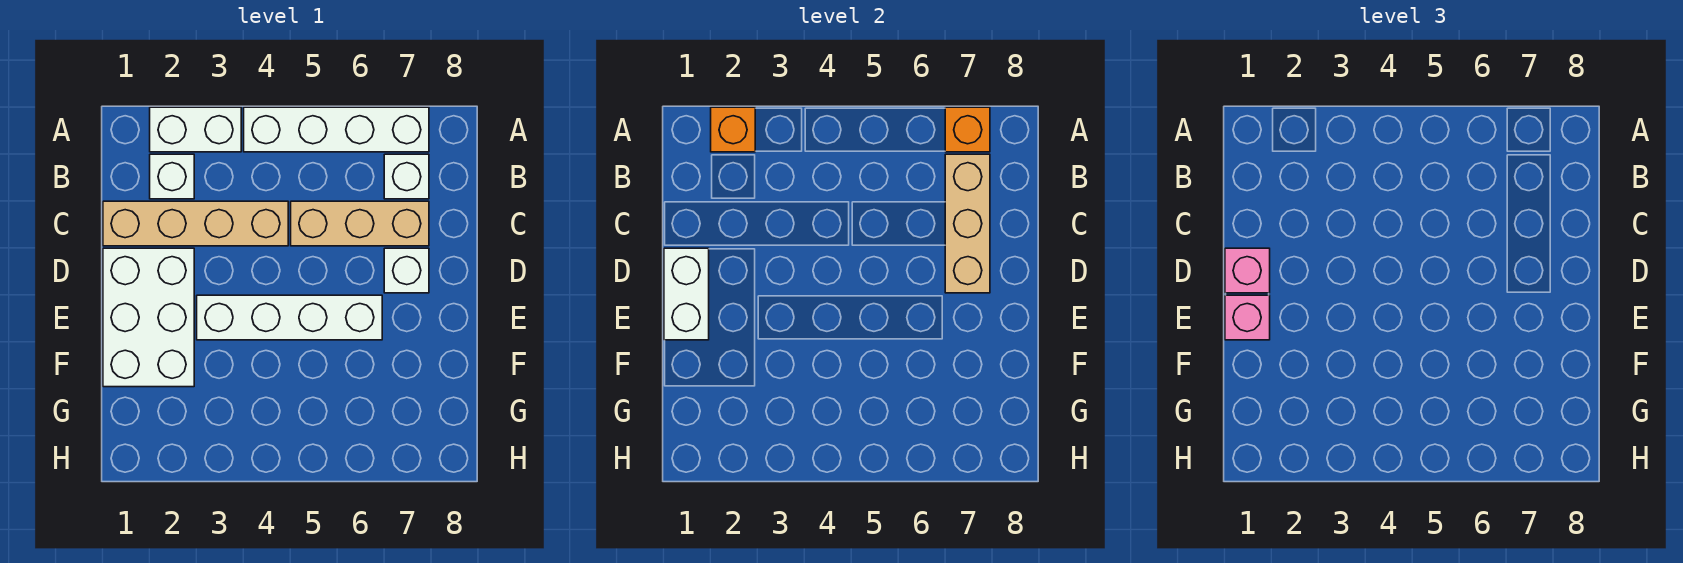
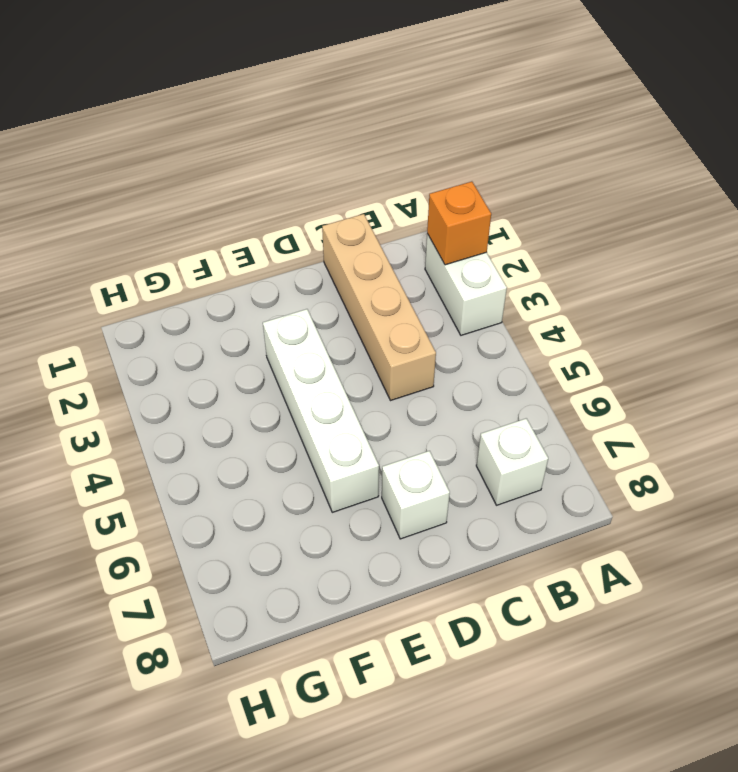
none -> white 1x4 brick [244,107,429,152]
none -> white 1x1 brick [150,154,194,199]
none -> tan 1x3 brick [291,201,429,246]

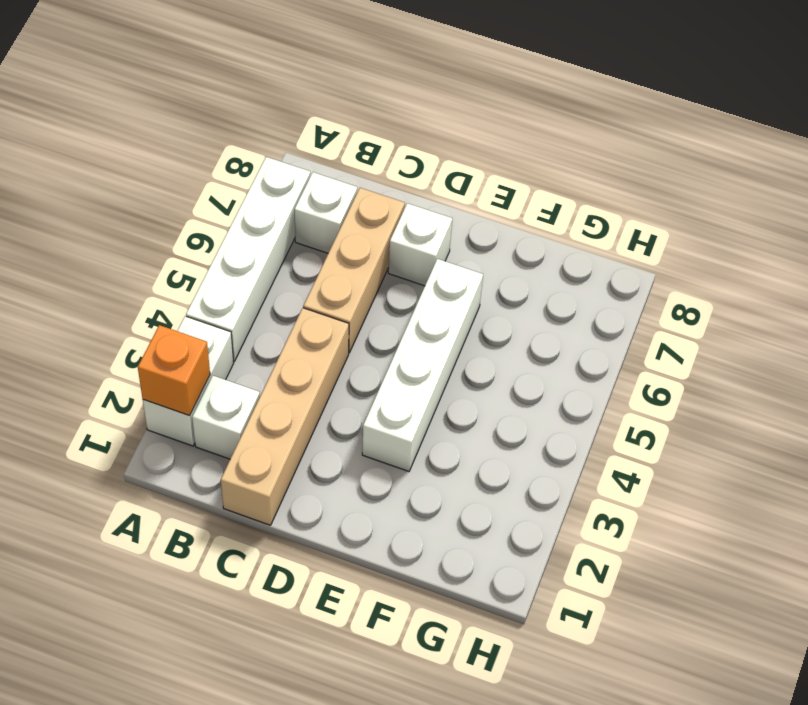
none -> white 2x3 brick [103,248,194,387]
none -> orange 1x1 brick [945,107,990,152]
none -> tan 1x3 brick [945,154,990,293]

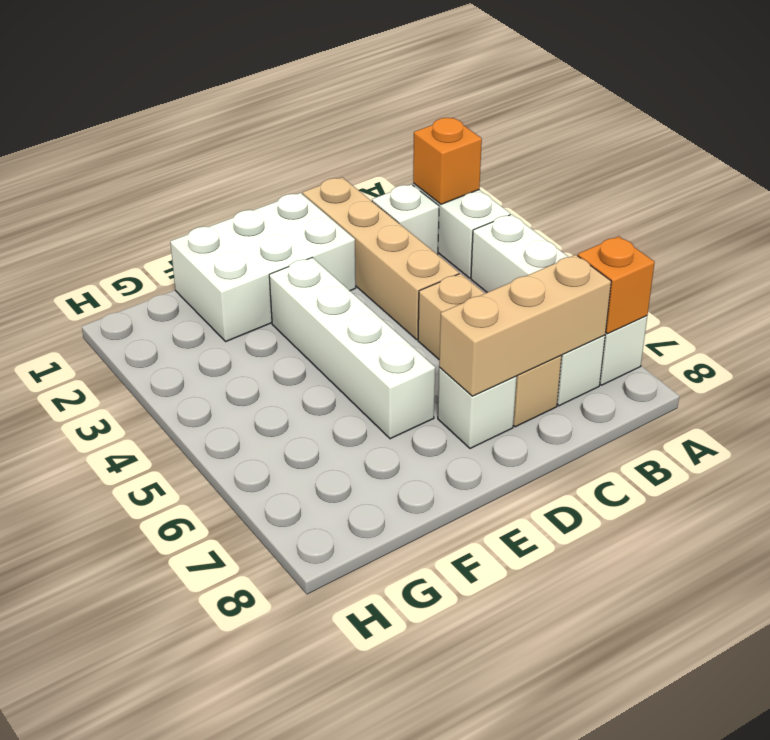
none -> white 1x2 brick [664,248,709,340]
none -> pink 1x1 brick [1225,248,1270,293]
none -> pink 1x1 brick [1225,295,1270,340]

